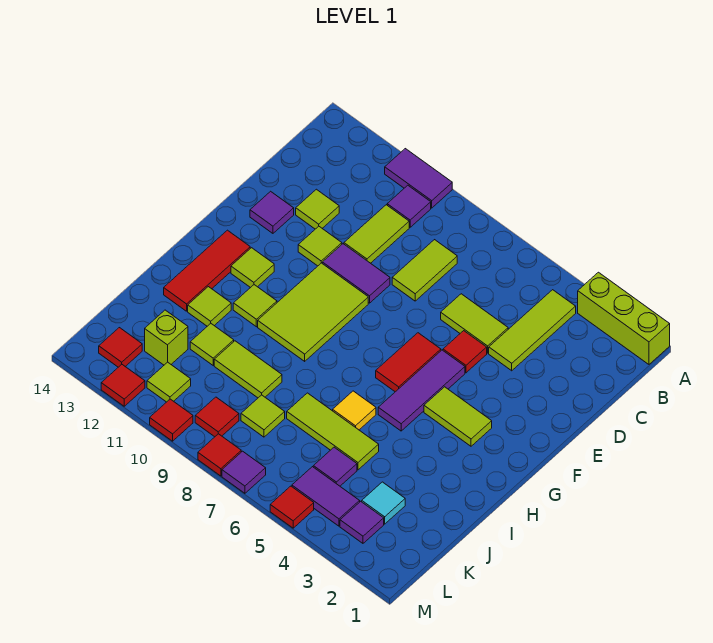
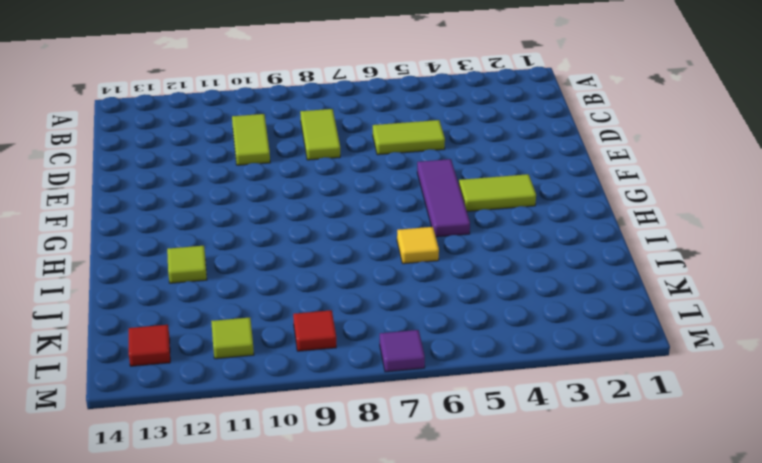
none -> lime 1x3 brick [578,272,670,364]
none -> purple 1x2 tile [385,149,452,208]
none -> lime 1x3 tile [489,290,576,371]
none -> purple 1x1 tile [387,185,431,227]

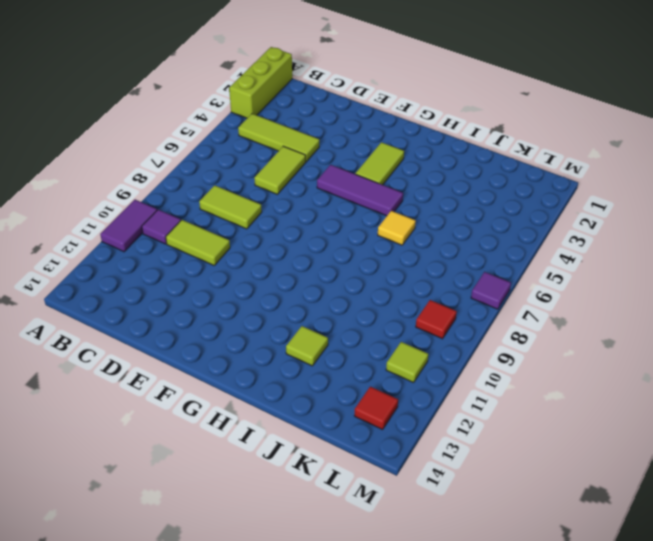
none -> lime 1x1 tile [296,189,339,229]
none -> red 1x1 tile [443,331,487,373]
none -> purple 1x2 tile [322,244,390,303]
none -> lime 1x1 tile [298,226,342,266]

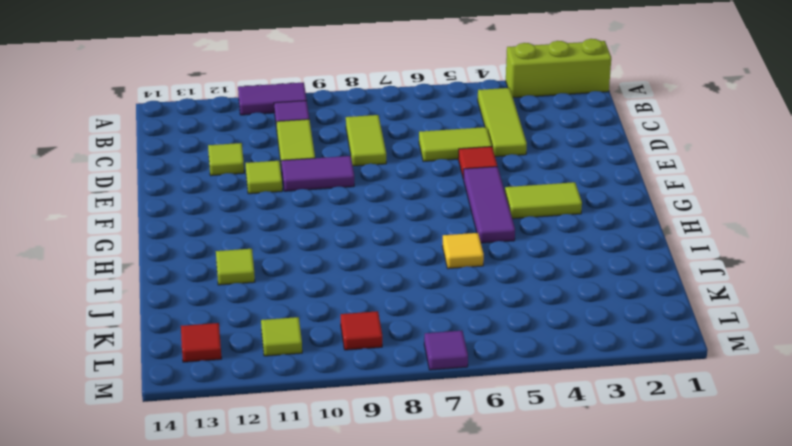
none -> purple 1x1 tile [250,191,294,233]
none -> red 1x2 tile [376,333,441,392]
none -> lime 2x3 tile [258,263,368,361]
none -> lime 1x1 tile [231,248,274,288]

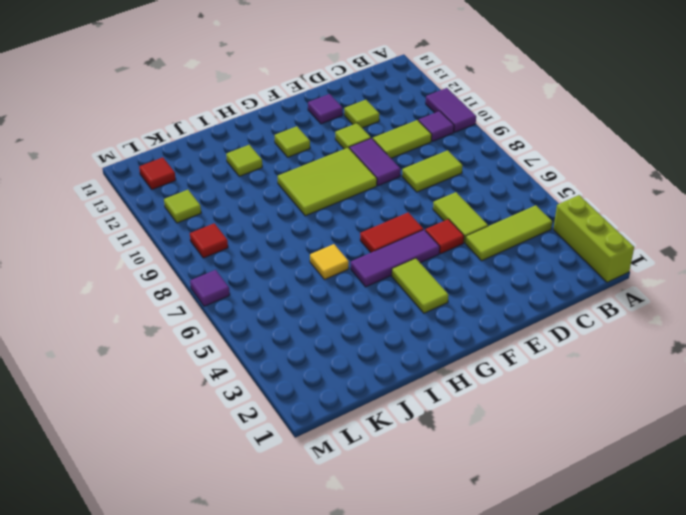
none -> red 1x3 tile [164,230,250,311]
none -> lime 1x1 tile [233,285,277,327]
none -> lime 1x3 tile [287,393,379,470]
none -> lime 1x2 tile [214,341,282,398]

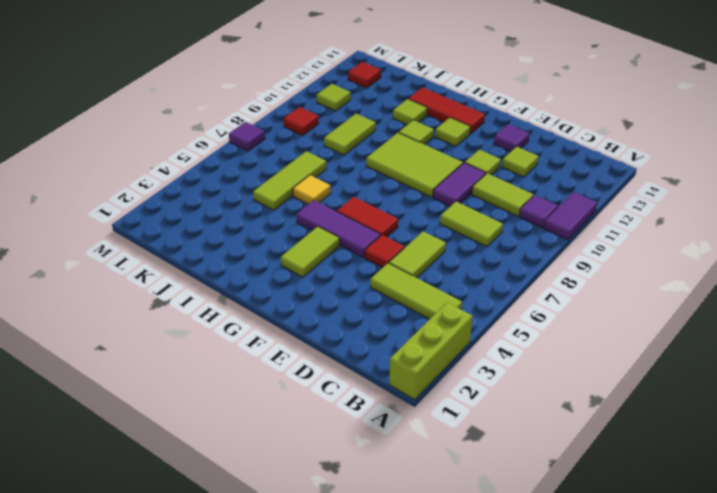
none -> lime 1x1 tile [190,324,234,365]
none -> cyan 1x1 tile [362,482,405,524]
none -> purple 1x1 tile [313,447,357,486]
none -> lime 1x1 tile [241,395,285,437]

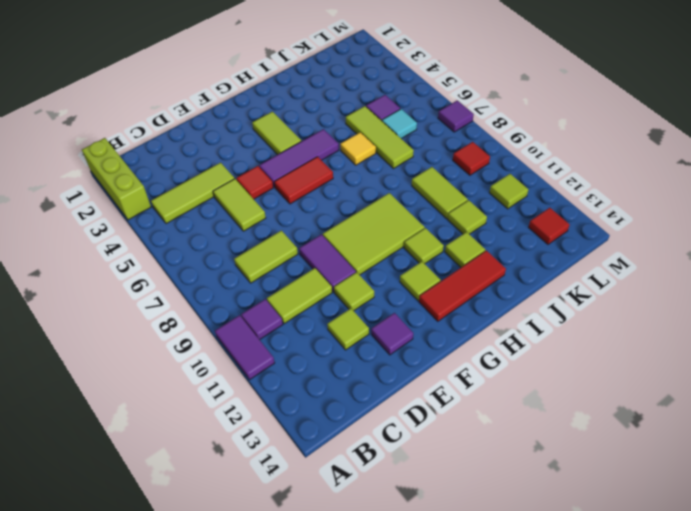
cyan 1x1 tile [382,109,417,139] -> cyan 1x1 tile moved to [362,482,405,524]
none -> lime 1x1 tile [241,395,285,437]
none -> lime 1x1 brick [145,310,188,365]
none -> purple 1x1 tile [340,501,384,543]
none -> purple 1x2 tile [292,467,360,526]

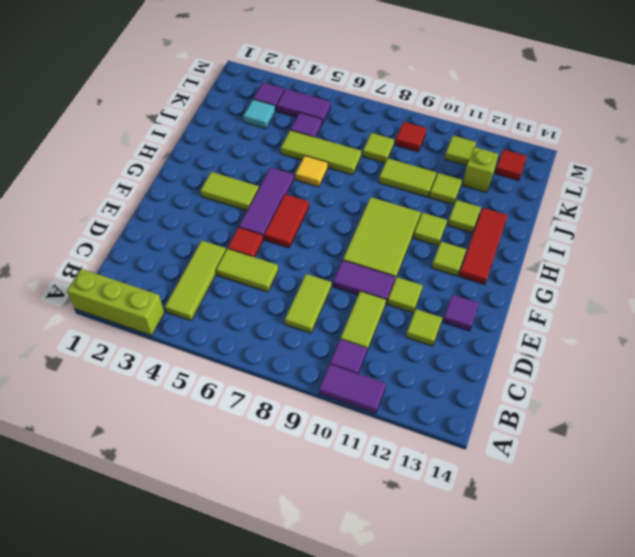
none -> red 1x1 tile [270,486,314,528]
none -> purple 1x1 tile [222,451,266,493]
none -> red 1x1 tile [198,434,241,476]
none -> red 1x1 tile [150,399,193,441]

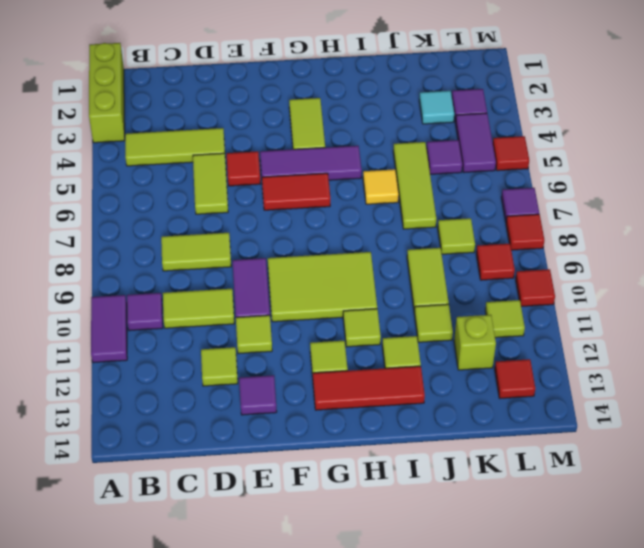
none -> red 1x1 tile [101,365,145,406]

